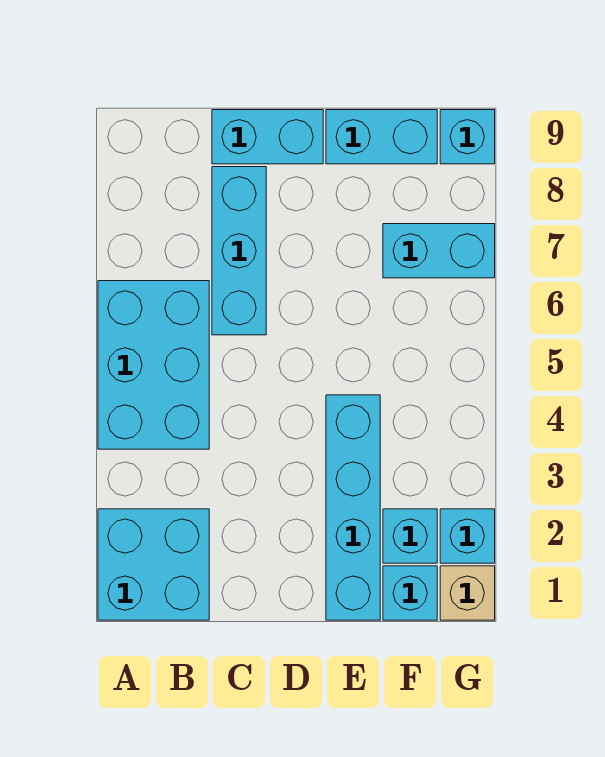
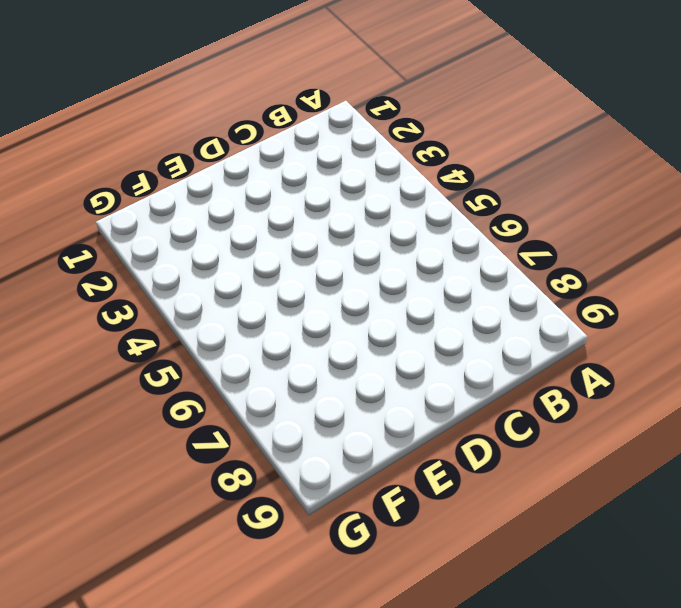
none -> cyan 2x2 brick [98,509,209,620]
none -> cyan 2x3 brick [98,281,209,449]
none -> cyan 1x3 brick [212,167,266,335]

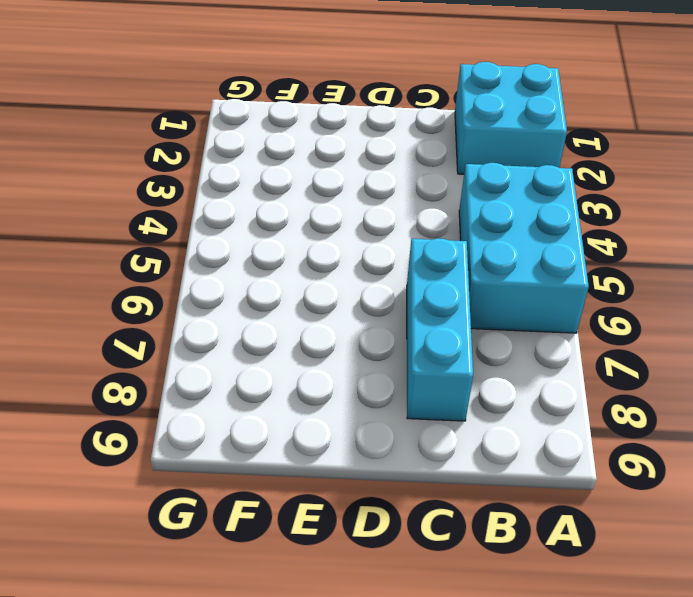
none -> cyan 1x2 brick [212,110,323,164]
none -> cyan 1x4 brick [326,395,380,620]
none -> cyan 1x2 brick [326,110,437,164]

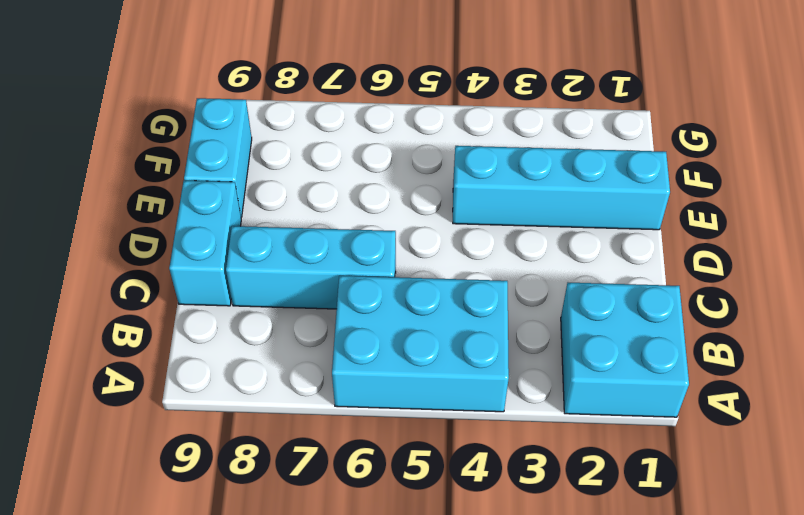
none -> cyan 1x1 brick [383,566,437,620]
none -> cyan 1x1 brick [383,509,437,563]
none -> cyan 1x2 brick [383,224,495,278]

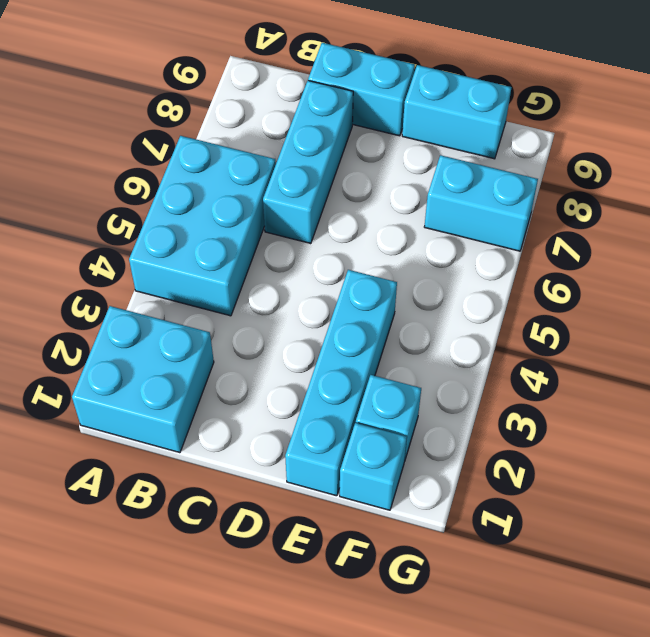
none -> tan 1x1 brick [440,566,495,620]
none -> cyan 1x1 brick [440,509,495,563]
none -> cyan 1x1 brick [440,110,495,164]

